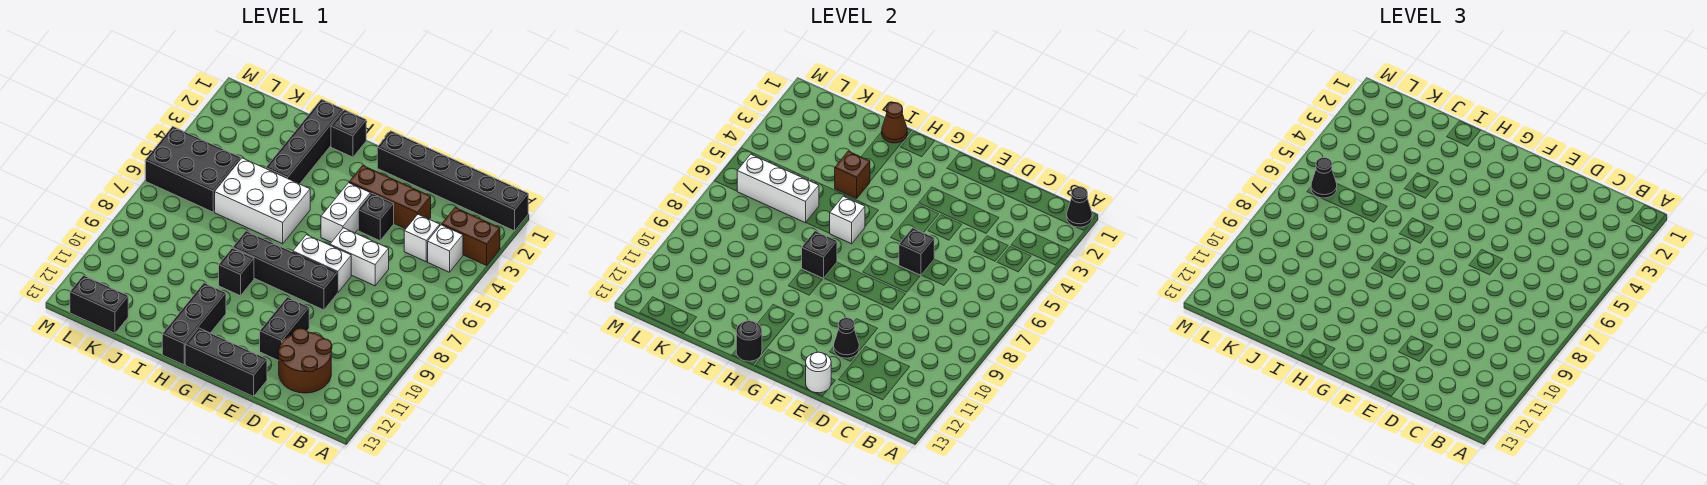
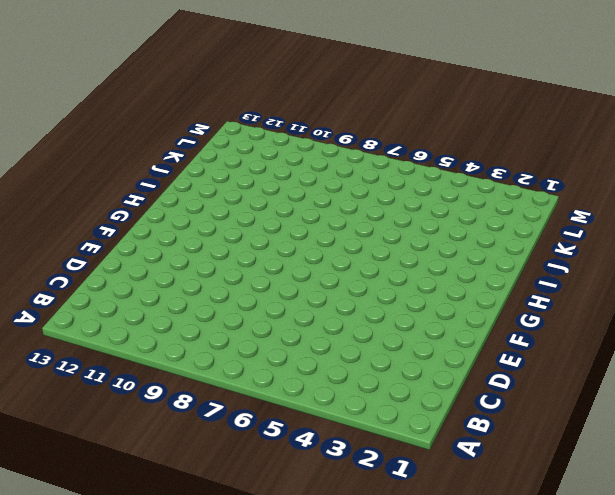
none -> black 1x6 brick [377,131,528,231]
none -> brown 1x2 brick [442,208,500,265]
none -> white 1x1 brick [428,225,463,272]
none -> white 1x1 brick [404,215,440,262]

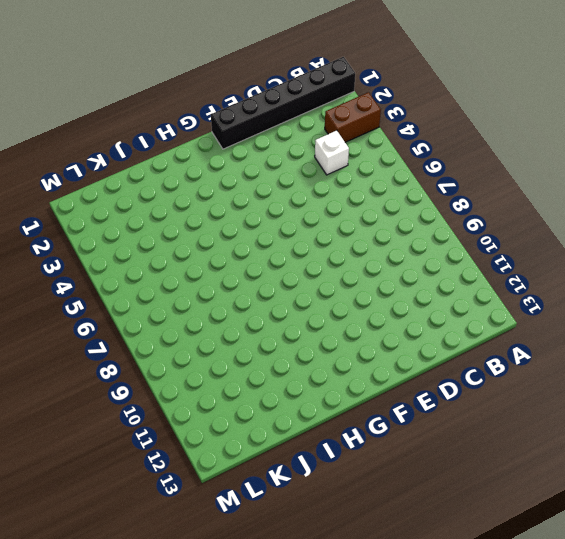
none -> white 1x1 brick [428,225,463,272]
none -> brown 2x2 round brick [278,328,332,393]
none -> brown 1x3 brick [349,165,431,229]
none -> white 1x2 brick [330,228,389,286]

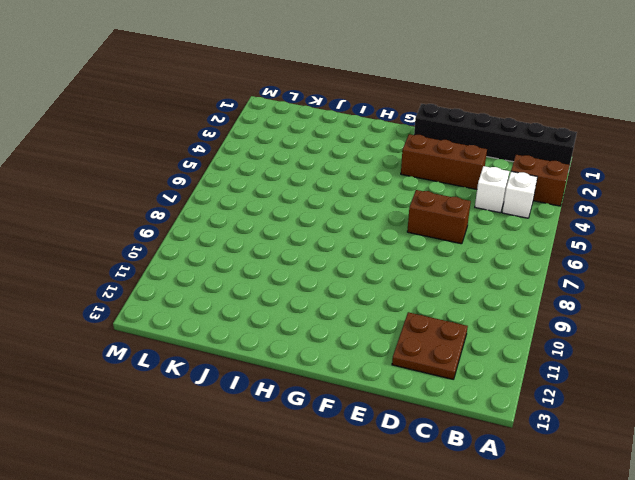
brown 2x2 plate [392,312,468,379] -> brown 2x2 round brick [278,328,332,393]
brown 1x2 brick [407,190,471,244] -> white 1x2 brick [330,228,389,286]
none -> black 1x1 brick [358,193,394,241]
none -> white 1x2 brick [293,235,351,293]
none -> black 1x4 brick [233,231,337,310]
none -> black 1x2 brick [260,297,309,361]

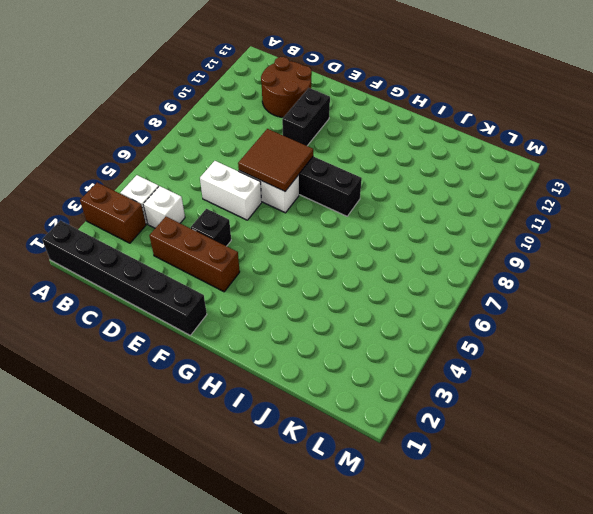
brown 2x2 tile [238,129,313,191] -> none
none -> black 1x3 brick [185,328,267,396]
none -> white 1x2 brick [321,183,370,242]
none -> black 1x1 brick [331,110,366,157]
none -> white 2x3 brick [215,158,310,244]

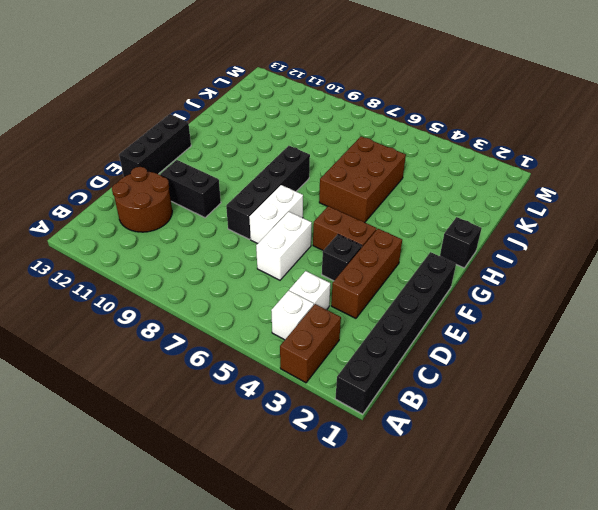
brown 1x2 brick [313,206,377,250] -> white 1x2 brick [321,183,370,242]
brown 2x3 brick [319,136,406,223] -> white 2x3 brick [215,158,310,244]
none -> black 1x1 brick [219,248,254,296]
none -> black 1x3 brick [162,283,226,365]
none -> black 1x4 brick [266,99,343,184]
none -> black 2x3 brick [145,126,241,212]

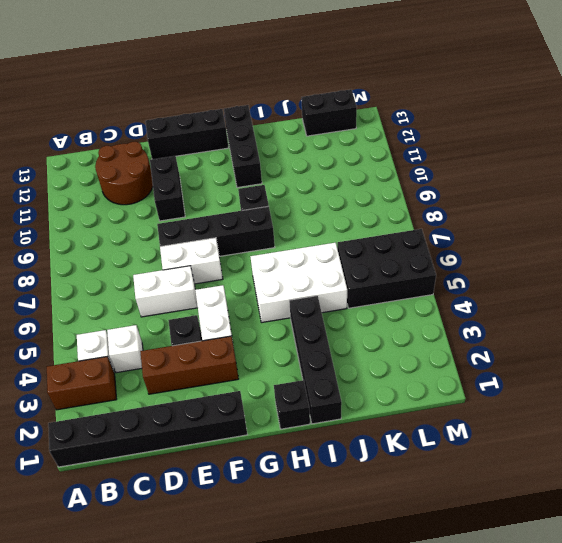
none -> black 1x1 cone [1067,187,1092,227]
none -> black 1x1 brick [899,228,934,275]
none -> black 1x1 cone [834,318,859,358]
none -> white 1x1 round brick [806,352,831,393]

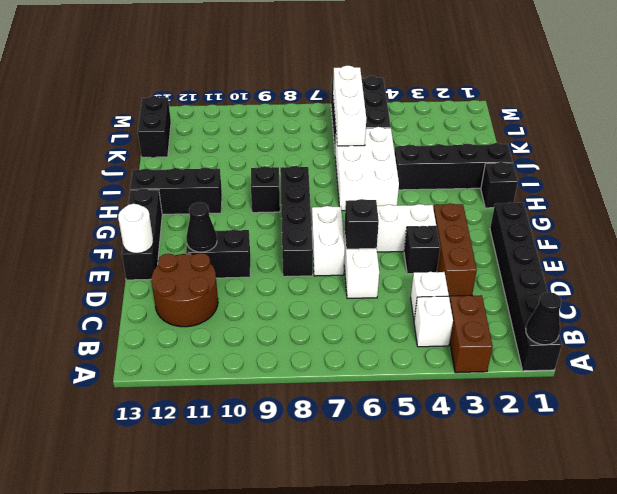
none -> white 1x1 brick [830,196,865,244]
none -> black 1x1 brick [802,231,837,278]
none -> black 1x1 round brick [736,321,762,361]
none -> brown 1x1 cone [882,103,907,143]

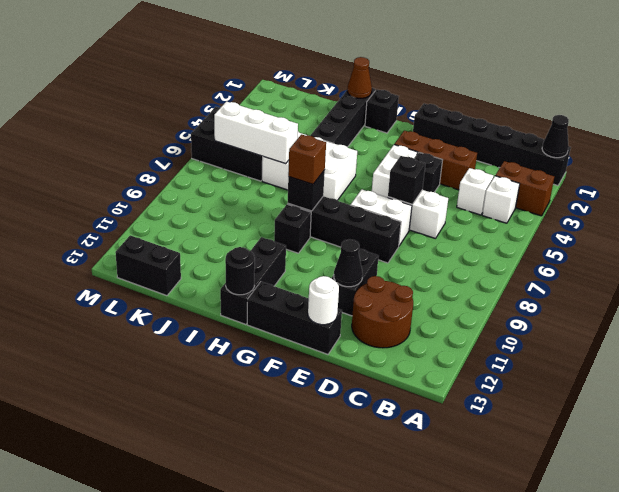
brown 1x1 brick [288,135,326,184] -> brown 1x1 brick moved to [835,151,870,199]
none -> white 1x1 brick [830,196,865,244]
none -> black 1x1 cone [1311,158,1337,198]

